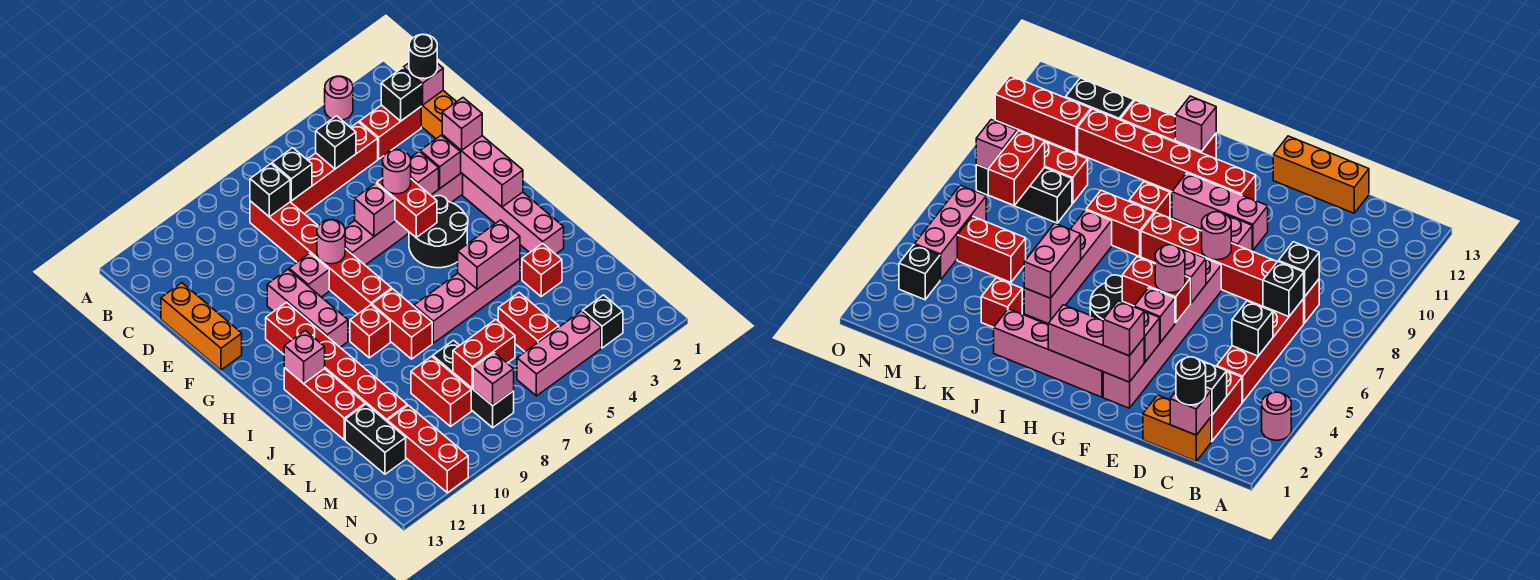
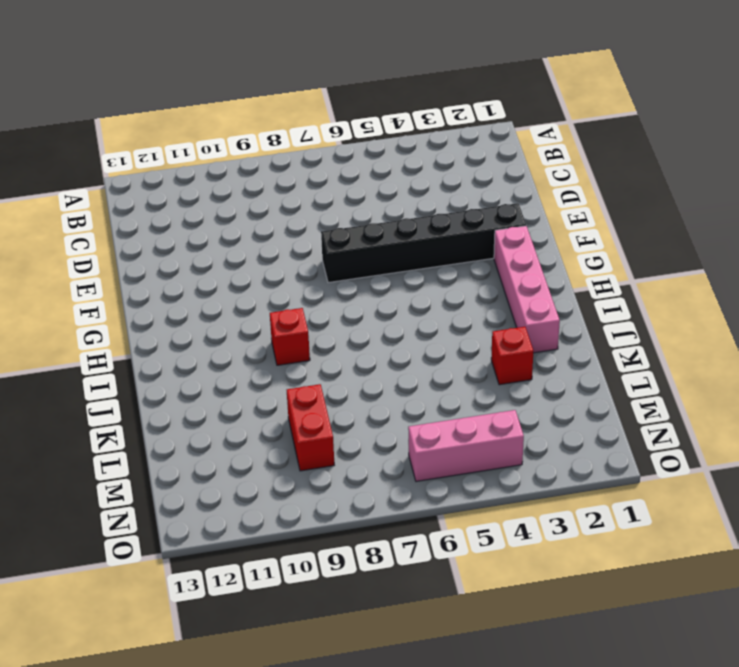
black 1x6 brick [321,203,526,283] -> pink 1x6 brick [345,173,463,265]
none -> pink 1x1 round brick [325,76,353,120]
none -> orange 1x2 brick [421,91,456,139]
none -> red 1x2 brick [359,105,421,159]
none -> red 1x4 brick [290,122,378,214]

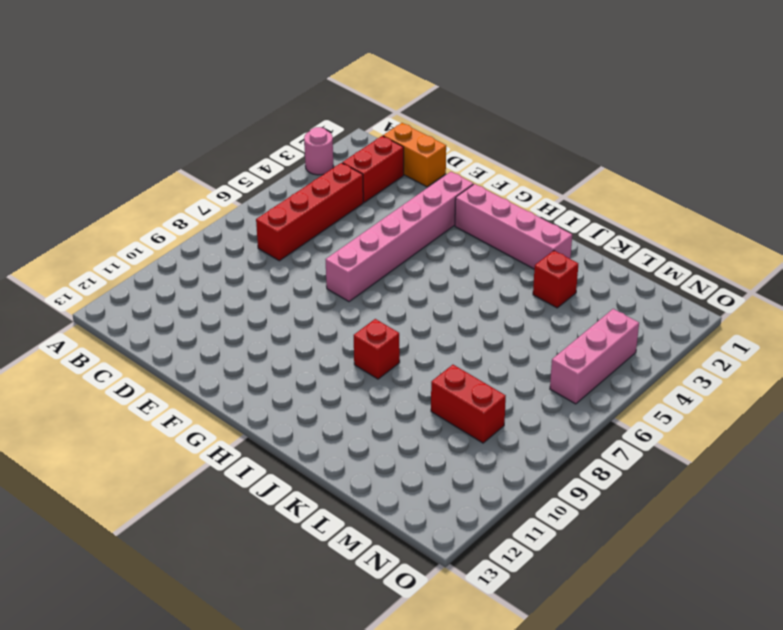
none -> red 1x6 brick [250,201,392,314]
none -> orange 1x3 brick [161,283,242,370]
none -> pink 1x1 brick [289,253,329,297]
none -> pink 1x3 brick [267,269,348,347]

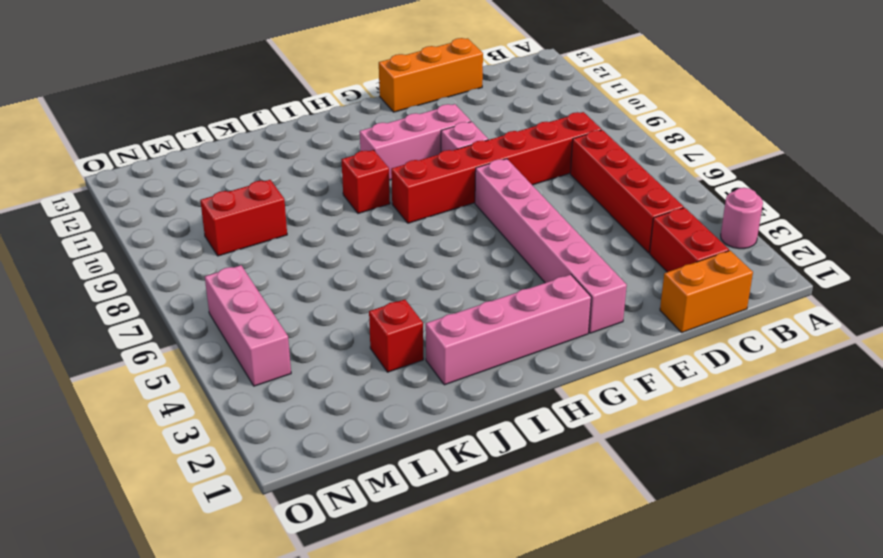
none -> black 2x2 round brick [409,196,468,268]
none -> red 1x6 brick [266,302,407,422]
none -> red 1x2 brick [372,289,432,359]
none -> red 1x3 brick [284,368,365,440]

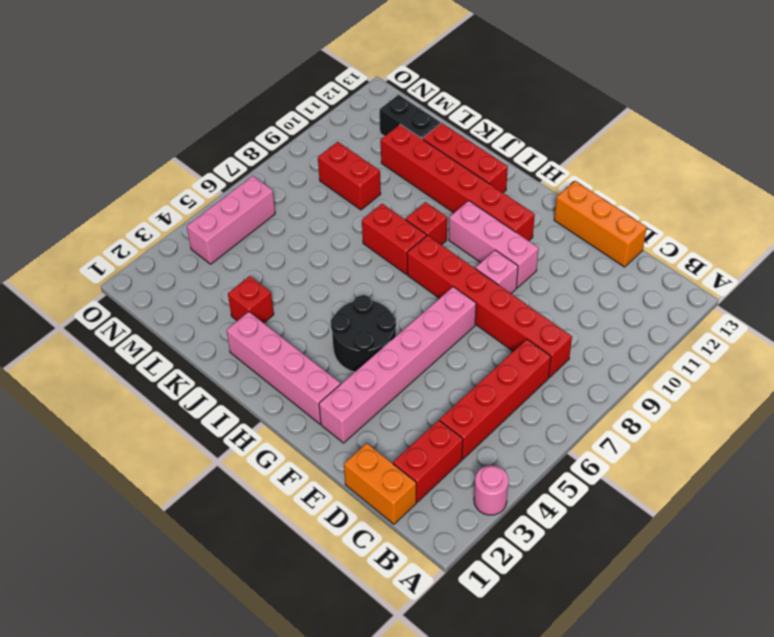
none -> pink 1x4 brick [414,259,520,343]
none -> red 1x2 brick [498,293,559,352]
none -> black 1x3 brick [433,340,514,428]
none -> red 1x3 brick [388,405,468,493]

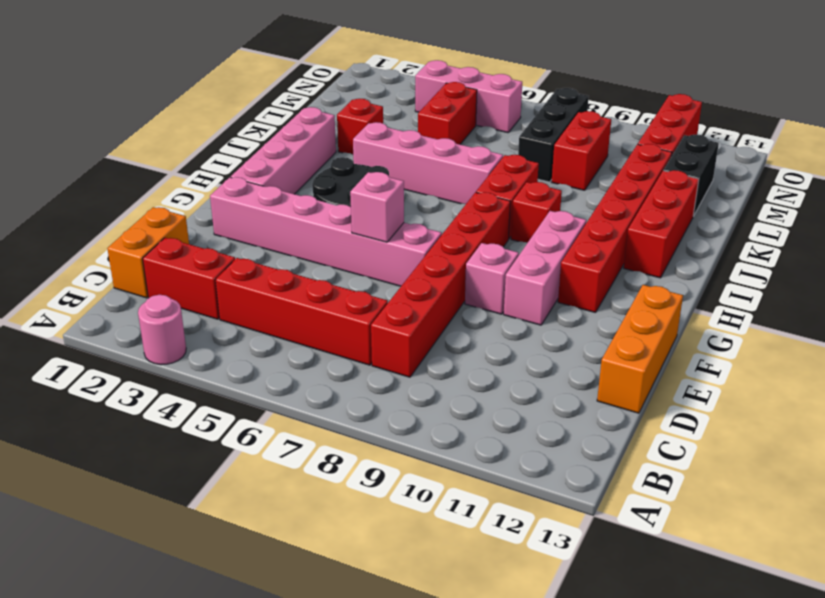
none -> black 1x1 brick [583,295,623,348]
none -> pink 1x1 brick [403,63,443,105]
none -> black 1x1 brick [381,68,421,121]
none -> black 1x1 brick [316,116,356,169]

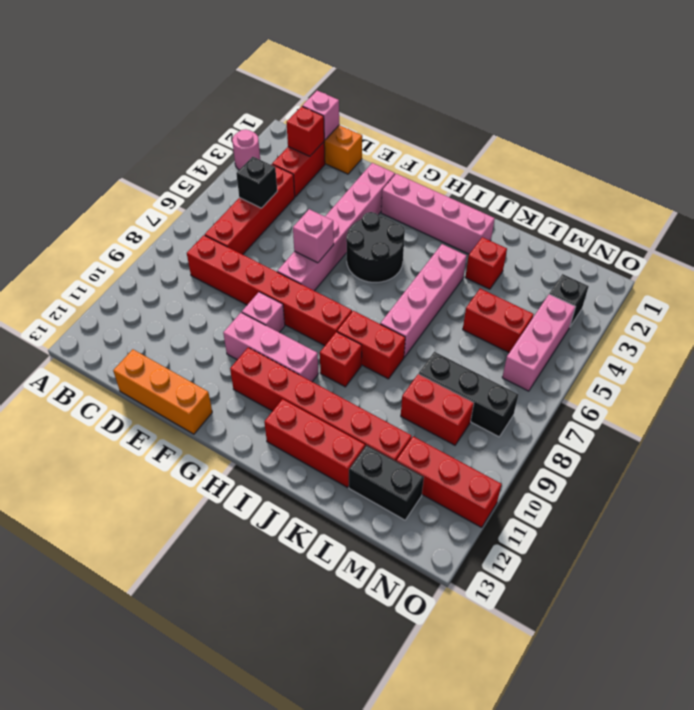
red 1x1 brick [286,106,324,156] -> black 1x1 brick [381,68,421,121]
none -> black 1x1 brick [272,148,312,201]
none -> black 1x1 brick [250,164,290,217]
none -> pink 1x3 brick [442,135,523,207]
none -> pink 1x1 brick [420,136,461,188]

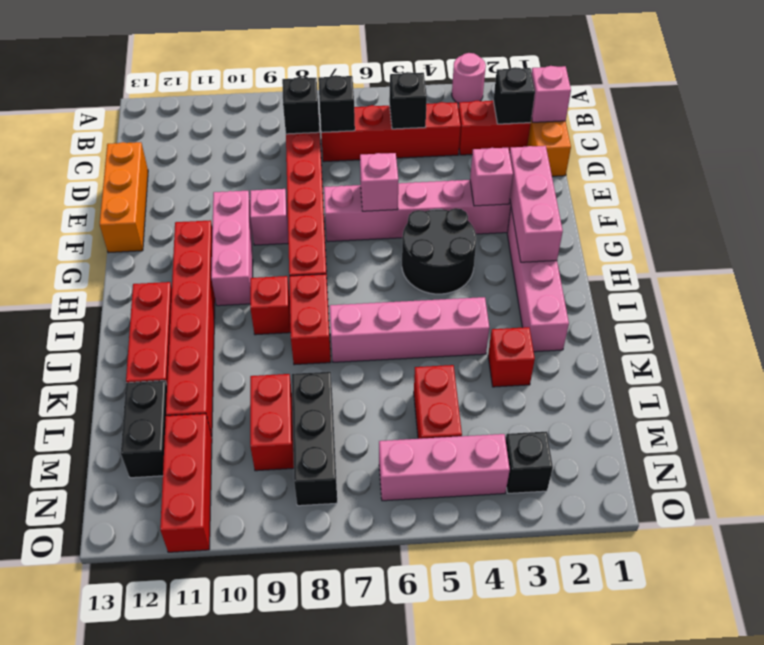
none -> pink 1x1 brick [410,151,439,195]
none -> red 1x2 brick [377,178,437,237]
none -> pink 1x1 round brick [317,220,345,264]
none -> pink 1x1 brick [284,330,325,384]

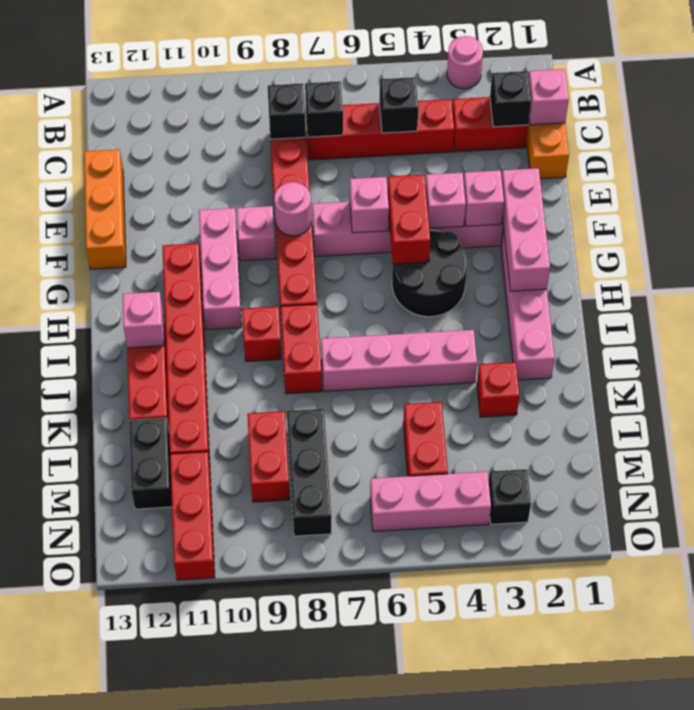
none -> pink 1x2 brick [458,220,520,289]
none -> red 1x2 brick [453,319,515,388]
none -> pink 1x1 brick [473,353,514,406]
none -> black 1x1 round brick [409,34,437,79]

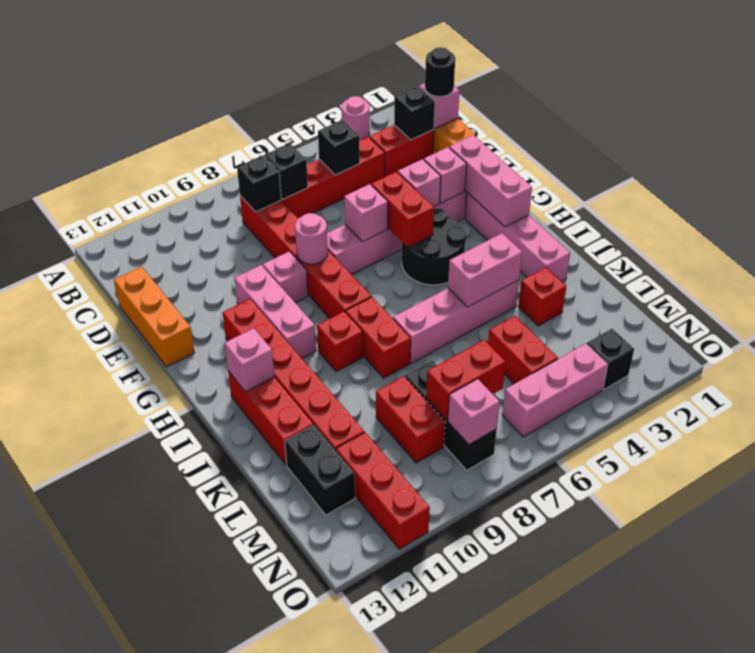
none -> pink 1x1 brick [442,98,482,150]
none -> pink 1x1 round brick [383,150,411,194]

